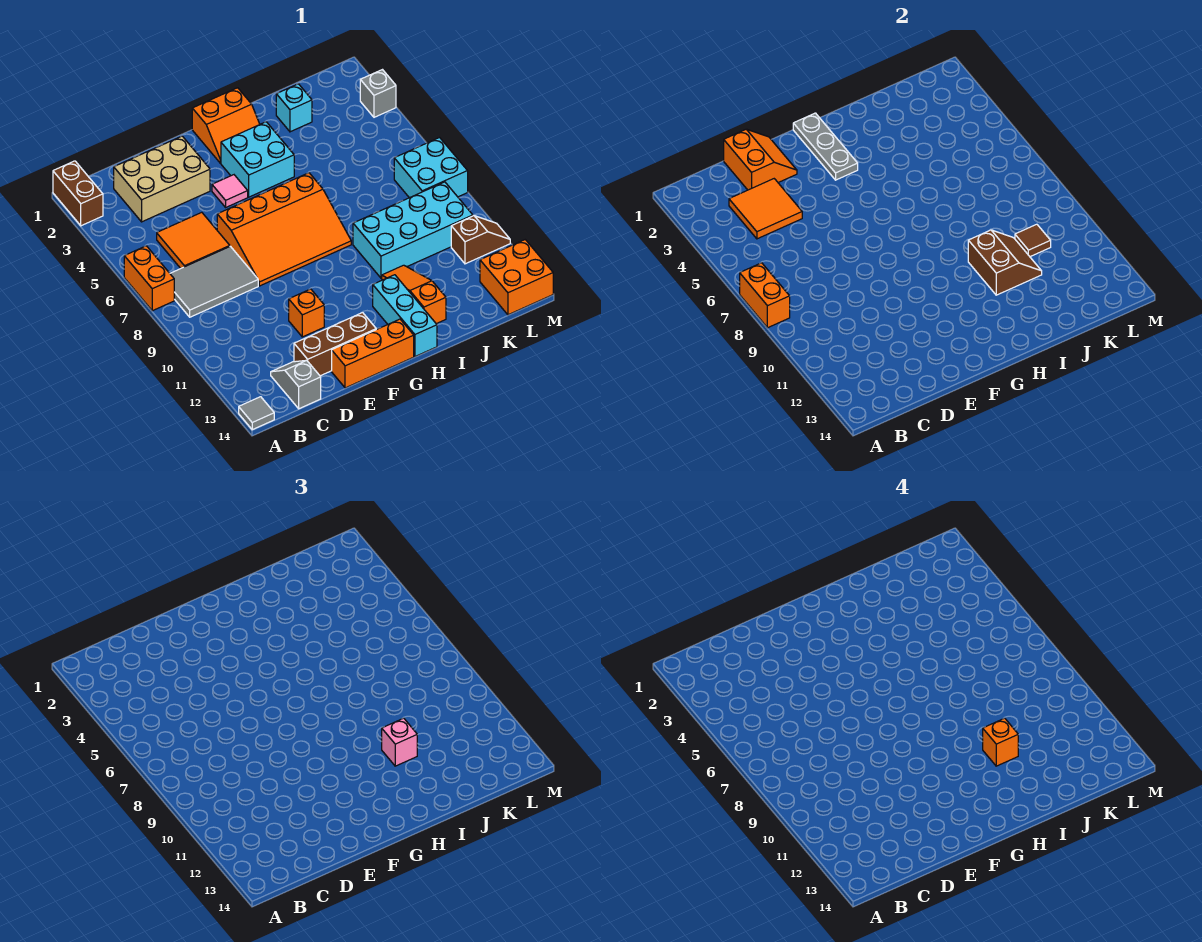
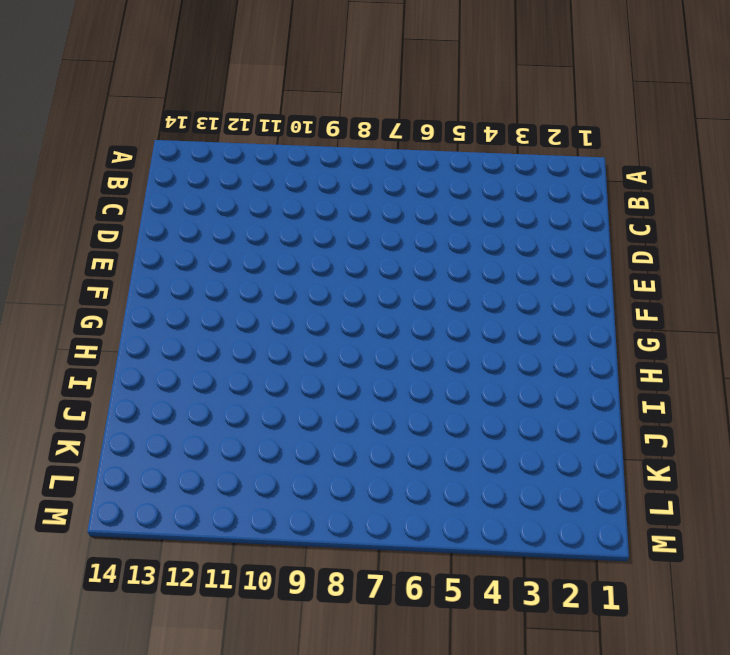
none -> brown 1x2 brick [53,161,103,226]
none -> orange 1x2 brick [124,246,174,311]
none -> grey 1x1 tile [239,397,274,430]
none -> grey 2x3 tile [170,246,258,317]

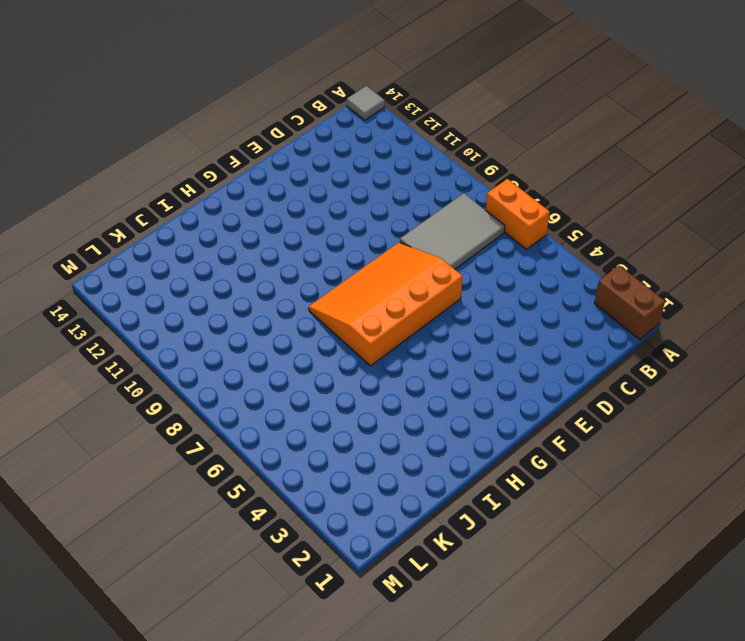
none -> tan 2x3 brick [114,136,210,222]
none -> orange 2x2 tile [157,212,230,268]
none -> grey 1x2 slope [271,360,321,409]
none -> brown 1x3 brick [294,313,376,376]

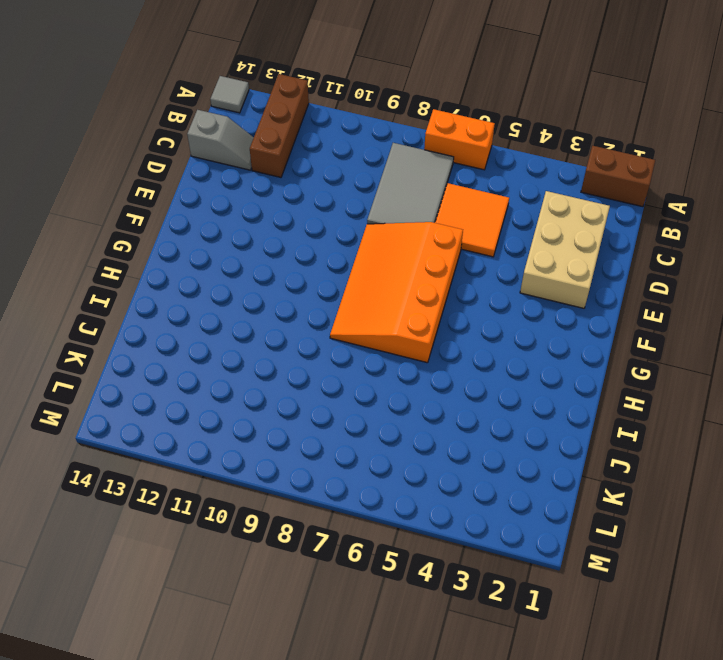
brown 1x3 brick [250,74,309,177] -> brown 1x3 brick moved to [294,313,376,376]
none -> orange 1x1 brick [289,289,324,337]
none -> orange 1x3 brick [332,319,414,388]
none -> pink 1x1 tile [212,175,248,207]
none -> orange 2x2 slope [192,88,260,163]

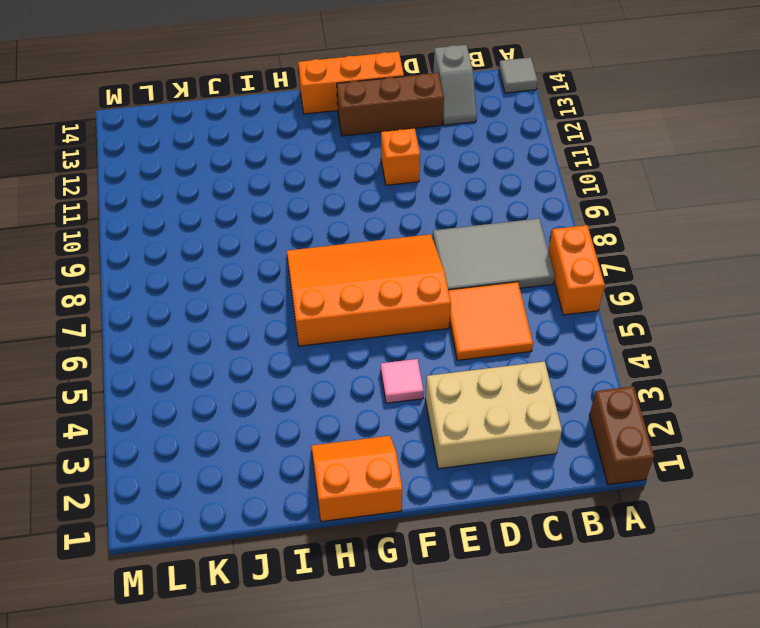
none -> cyan 2x2 brick [221,122,294,197]
none -> cyan 1x3 brick [373,275,437,357]
none -> cyan 2x4 brick [353,182,473,278]
none -> orange 1x3 slope [382,265,446,324]

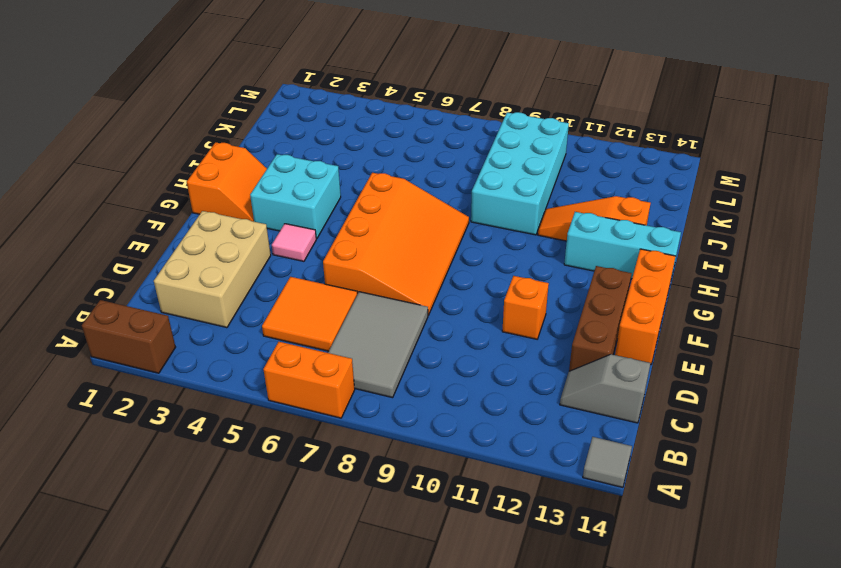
none -> cyan 1x1 brick [276,84,312,132]
none -> cyan 2x2 brick [394,138,468,198]
none -> brown 1x2 slope [451,216,510,264]
none -> orange 2x2 brick [480,240,553,315]

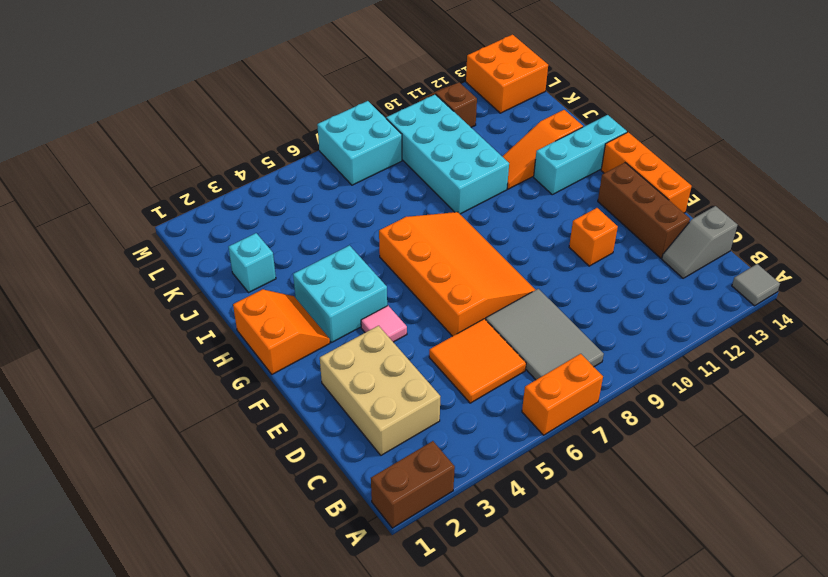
none -> grey 1x1 brick [360,70,396,117]
none -> orange 1x2 brick [740,263,790,328]
none -> orange 2x2 tile [729,179,802,239]
none -> orange 2x2 slope [724,129,797,190]

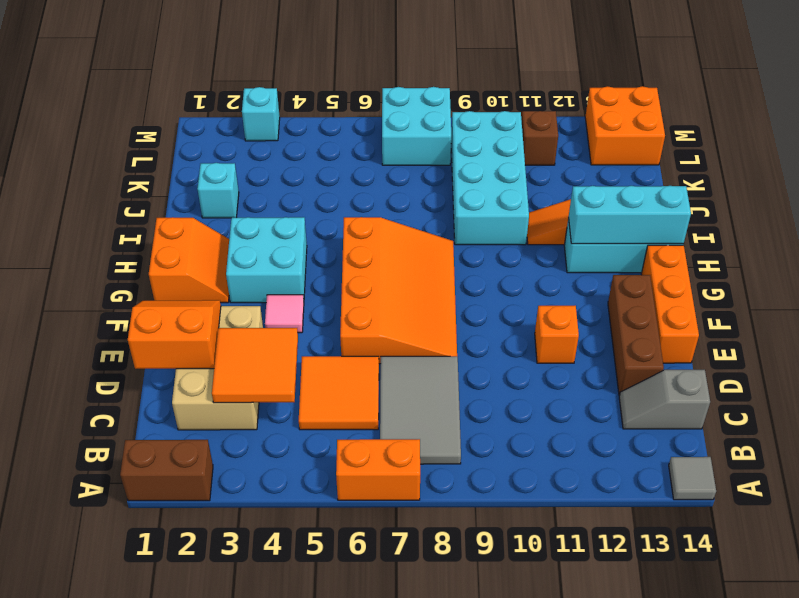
cyan 1x3 brick [569,186,691,244] -> none
cyan 1x1 brick [242,87,280,141] -> grey 1x1 brick [360,70,396,117]
none -> orange 1x2 brick [740,263,790,328]
none -> grey 1x3 plate [793,113,858,180]
none -> brown 2x2 slope [968,230,1042,295]
none -> brown 1x1 tile [1015,224,1051,257]

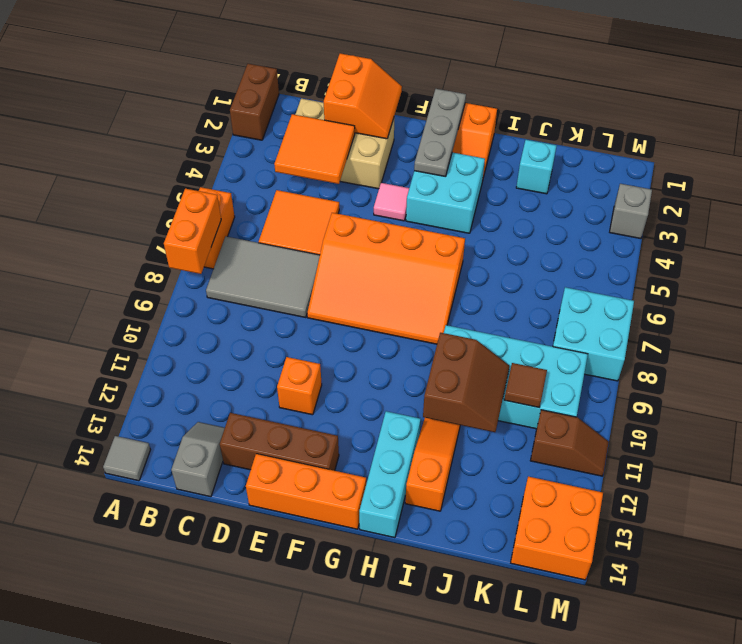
none -> pink 1x1 brick [382,718,417,766]
none -> orange 1x1 brick [983,718,1018,766]

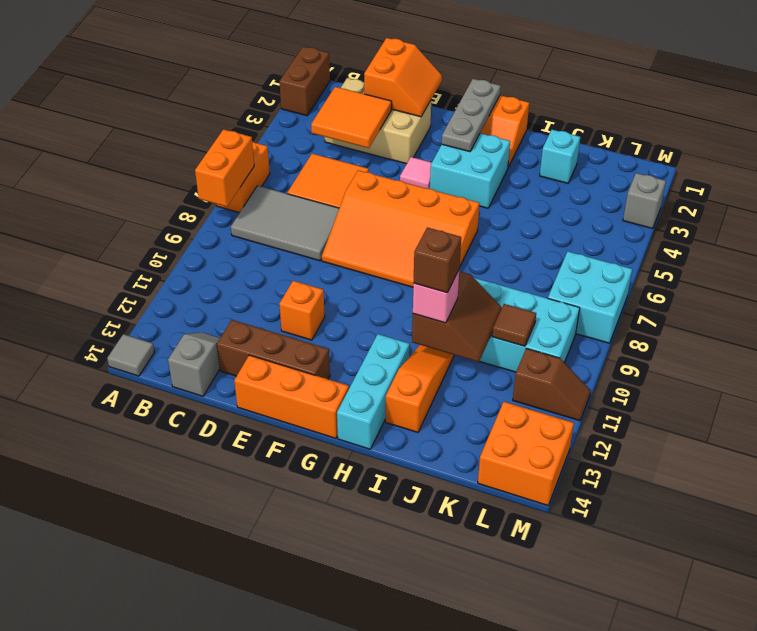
brown 1x1 brick [413,227,461,293] -> orange 1x1 brick [983,718,1018,766]

